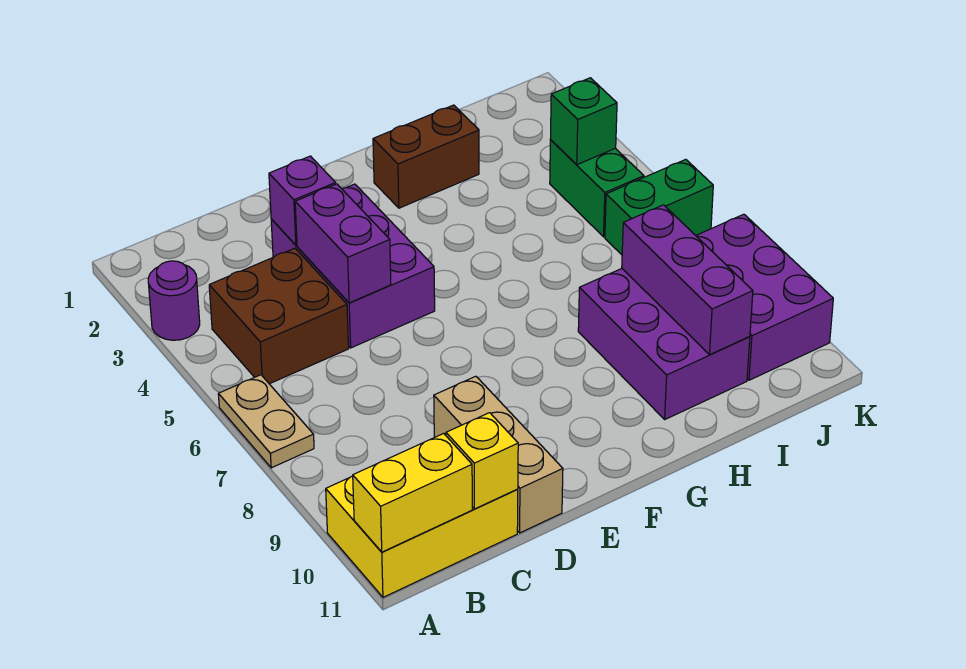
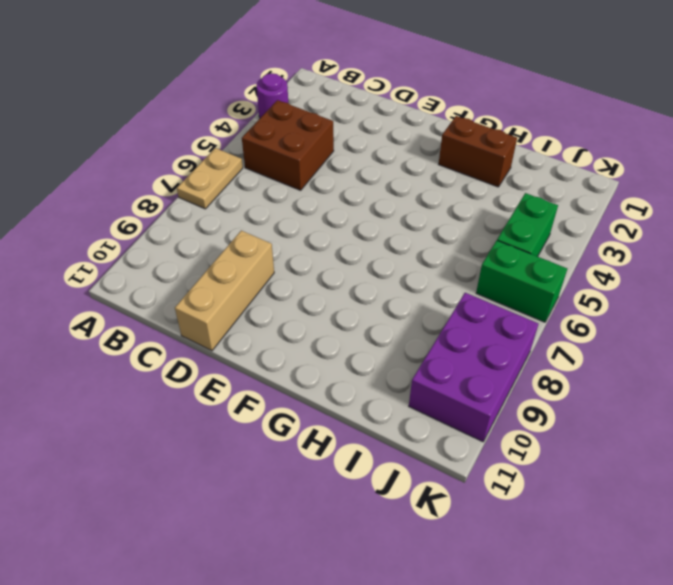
none -> yellow 2x3 brick [326,434,518,597]
none -> purple 2x3 brick [271,184,435,348]
none -> purple 2x3 brick [578,269,750,419]

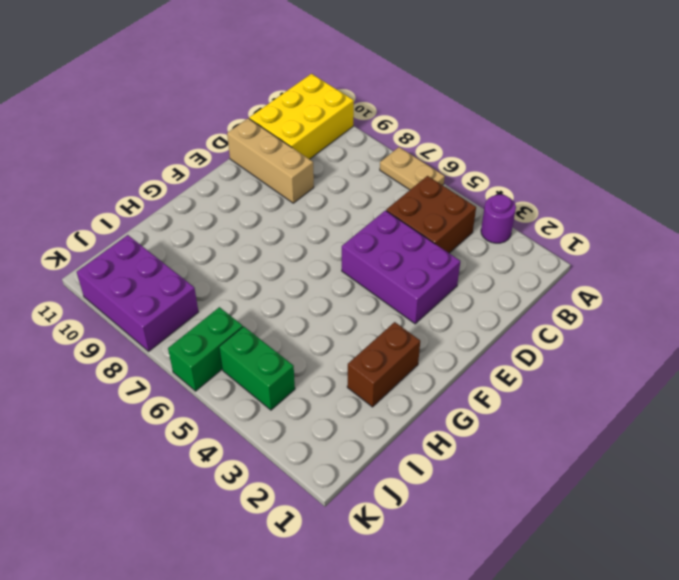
none -> purple 2x3 brick [578,269,750,419]
none -> yellow 1x2 brick [353,433,472,552]
none -> yellow 1x1 brick [446,413,518,509]

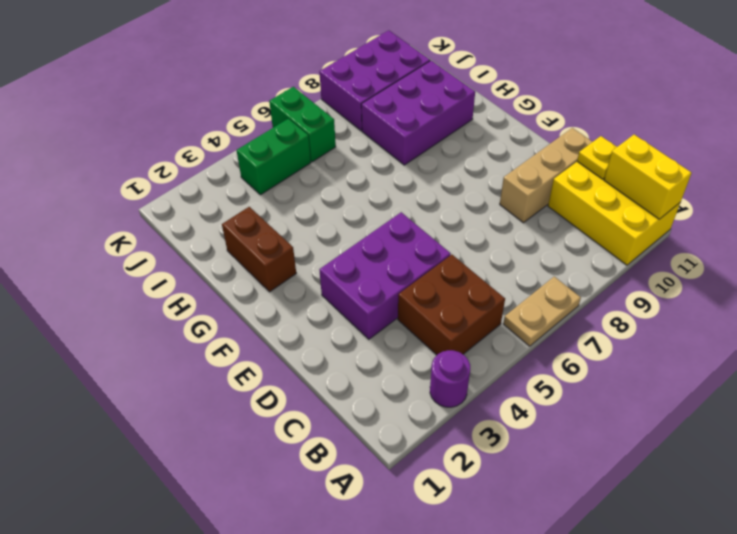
yellow 1x1 plate [577,136,617,179] -> yellow 1x1 brick [446,413,518,509]
none -> purple 1x1 brick [269,156,336,245]
none -> purple 1x2 brick [295,184,391,303]
none -> purple 1x3 brick [622,205,753,355]

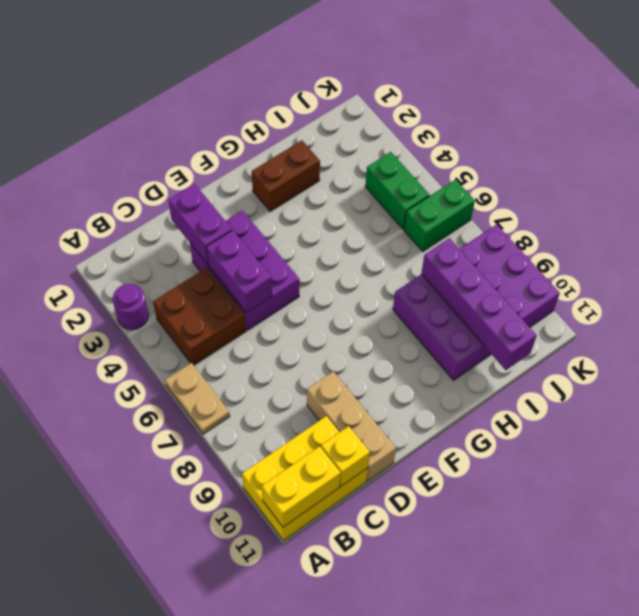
purple 1x2 brick [168,184,232,265] -> purple 1x1 brick [269,156,336,245]
purple 1x4 brick [421,238,537,370] -> purple 1x3 brick [622,205,753,355]
none -> green 1x1 brick [551,78,617,165]

